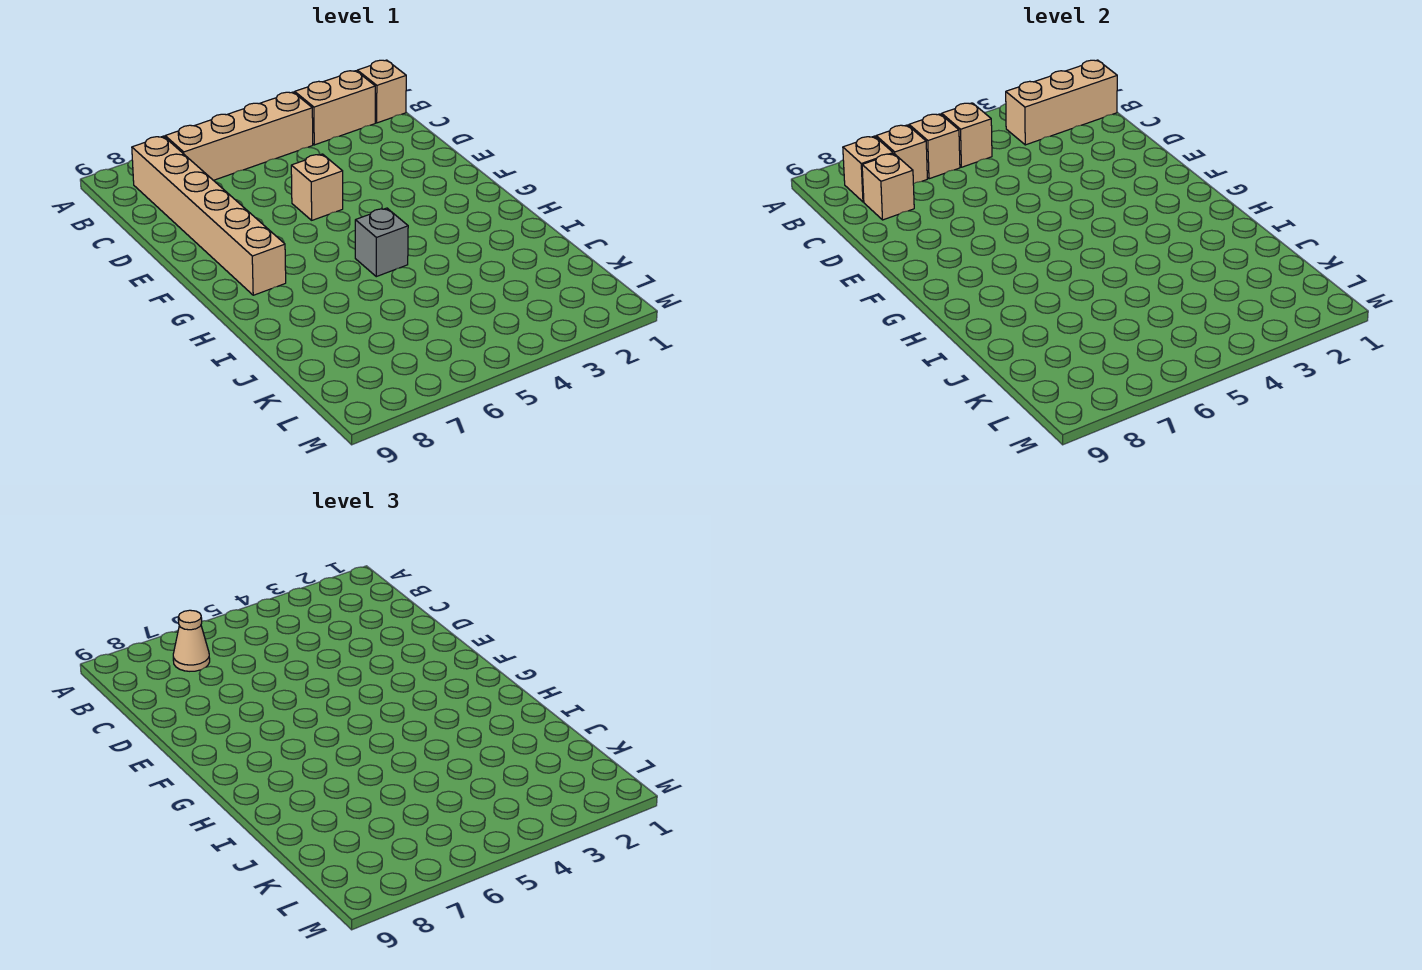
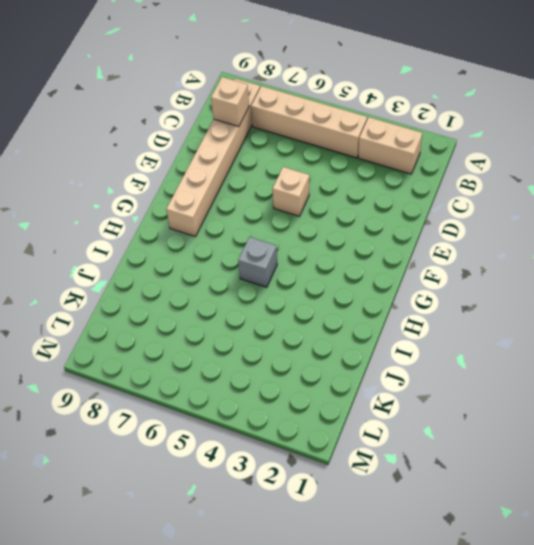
none -> tan 1x1 brick [357,60,406,123]
none -> tan 1x3 brick [1006,60,1117,145]
none -> tan 1x1 brick [942,103,992,167]

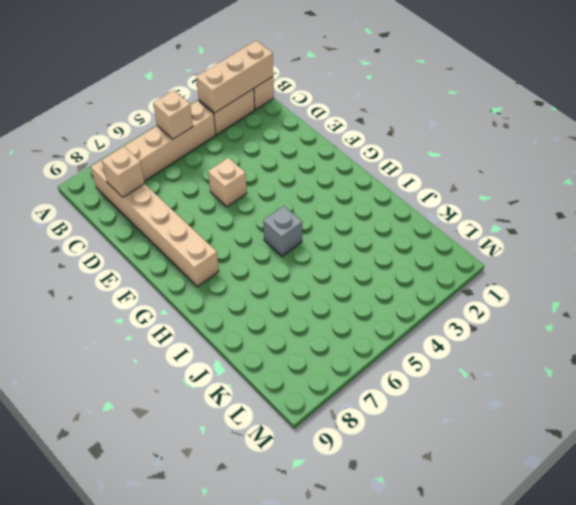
none -> tan 1x1 brick [909,114,960,179]
none -> tan 1x1 brick [876,125,927,184]
none -> tan 1x1 brick [843,136,893,202]

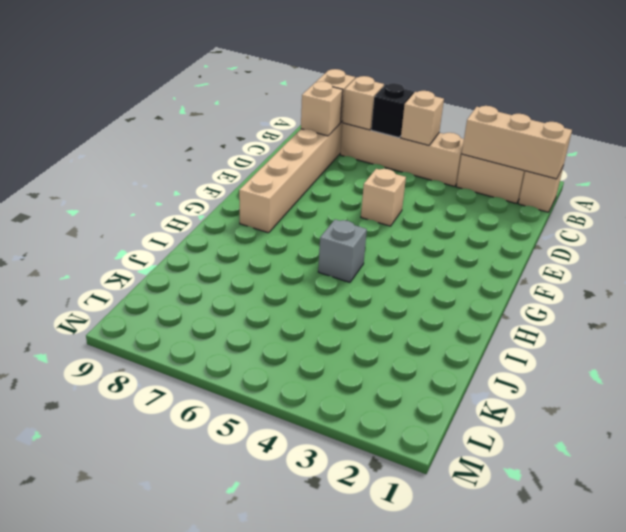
black 1x1 brick [371,83,414,138] -> tan 1x1 brick [909,114,960,179]
none -> tan 1x1 cone [173,610,210,671]

